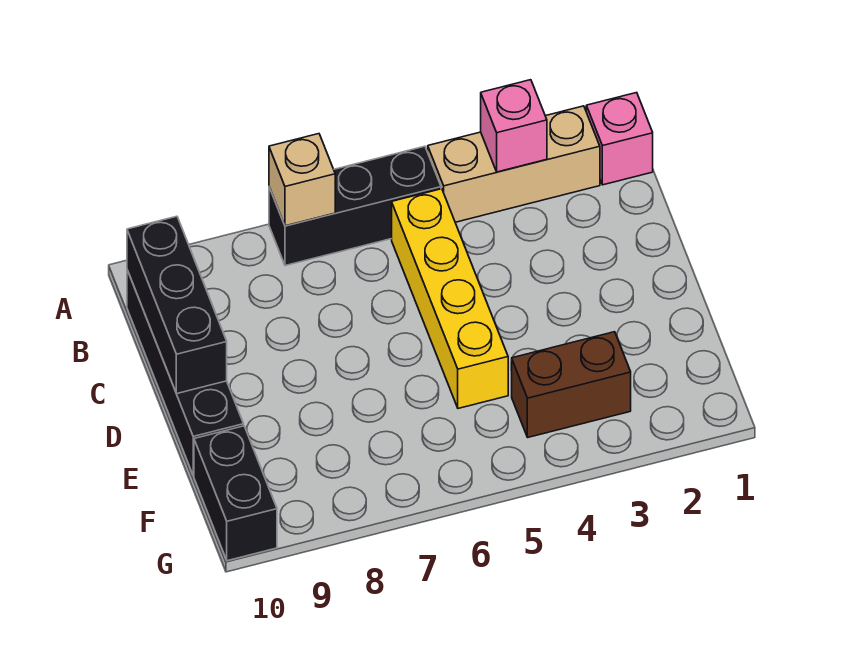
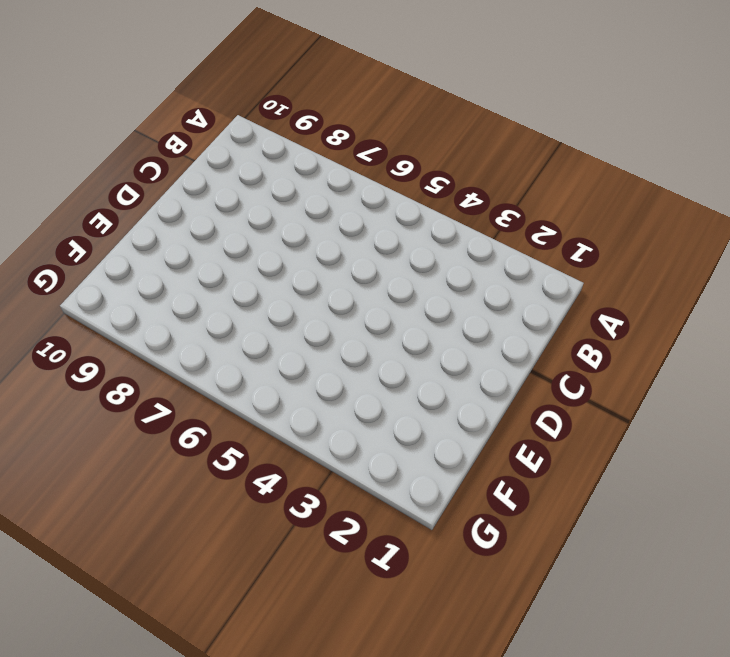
none -> pink 1x1 brick [586,93,653,185]
none -> tan 1x3 brick [428,106,600,222]

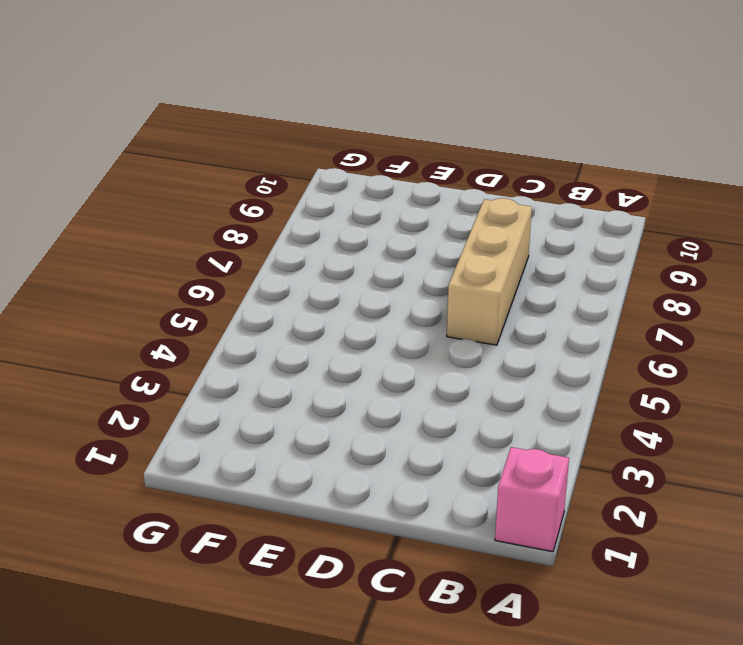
tan 1x3 brick [447,198,532,345] -> tan 1x3 brick moved to [428,106,600,222]
none -> black 1x3 brick [269,146,441,266]
none -> yellow 1x4 brick [392,189,508,408]

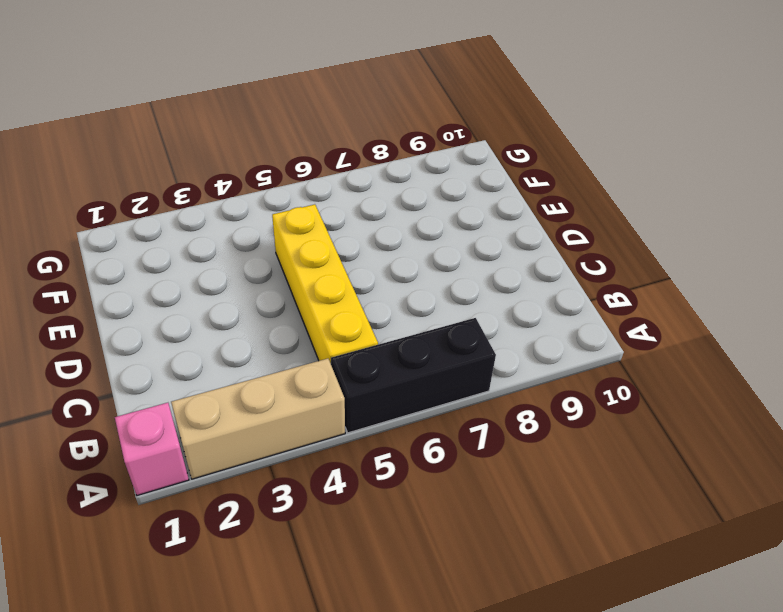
none -> black 1x4 brick [127,270,244,476]
none -> brown 1x2 brick [512,332,631,437]

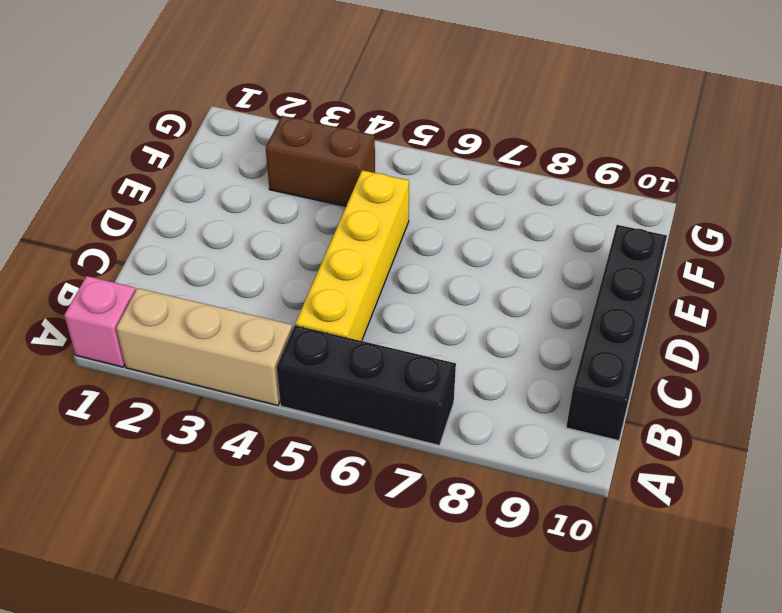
none -> black 1x2 brick [194,426,277,561]
none -> pink 1x1 brick [481,80,547,172]

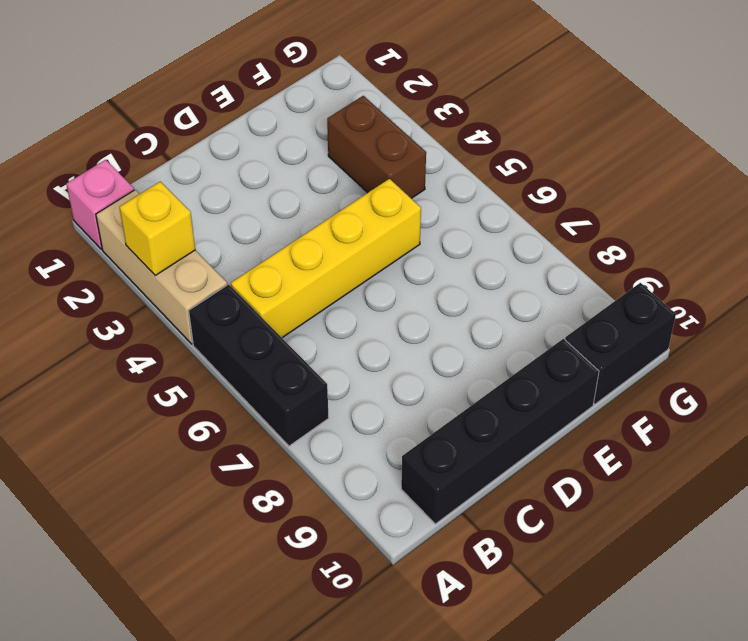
yellow 1x1 brick [119,182,195,276] -> pink 1x1 brick [481,80,547,172]
none -> tan 1x1 brick [269,134,335,226]
none -> black 1x3 brick [127,216,227,394]

